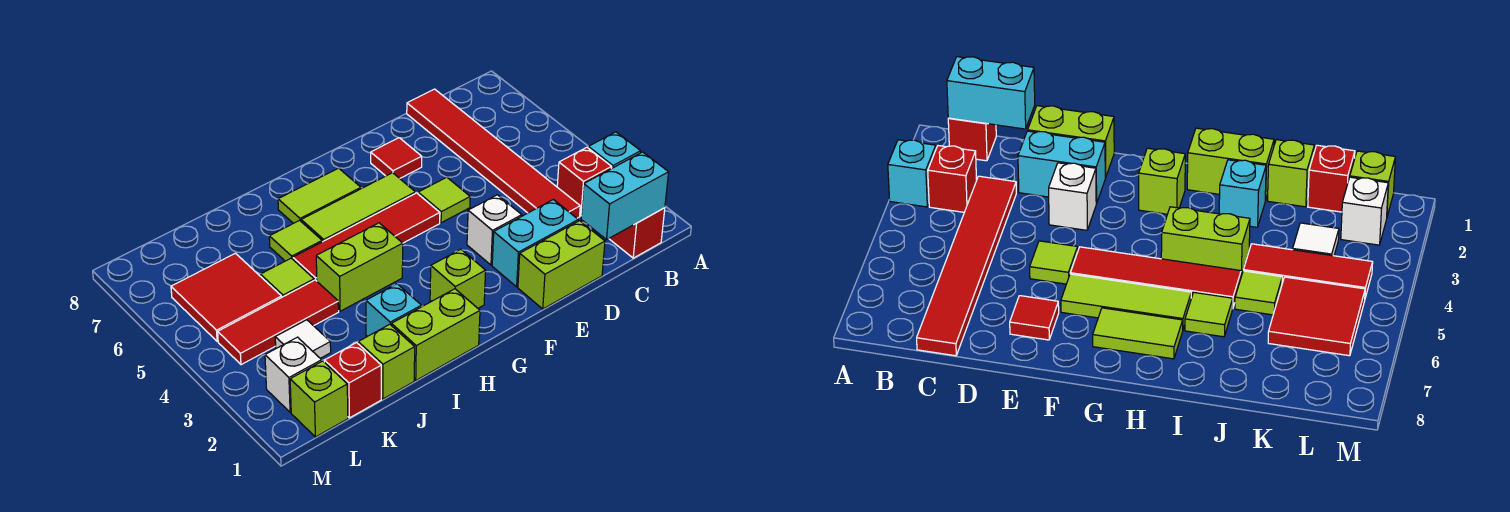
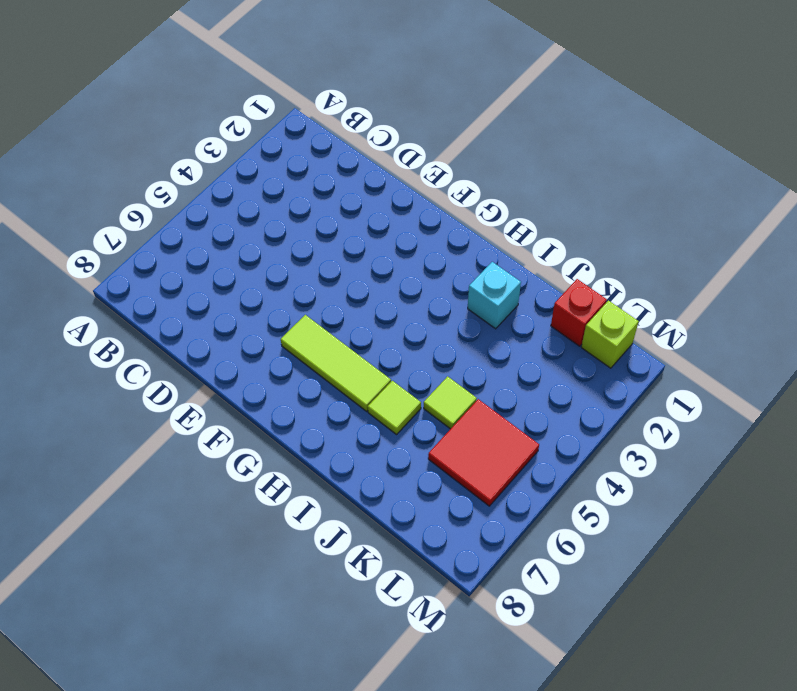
none -> cyan 1x1 brick [588,132,641,169]
none -> red 1x1 brick [609,208,665,258]
none -> red 1x1 brick [557,147,612,216]

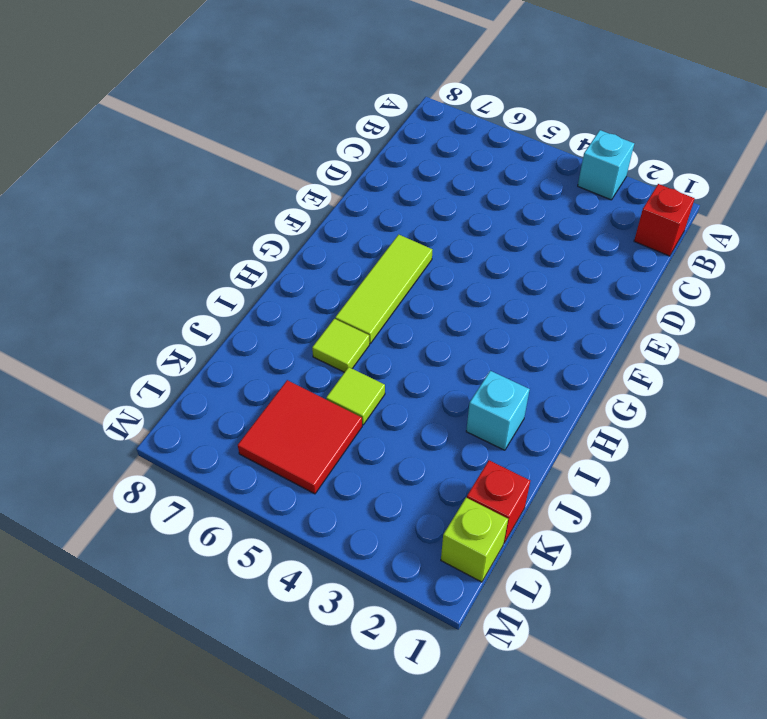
none -> red 1x1 brick [557,147,612,216]
none -> red 1x6 tile [407,89,580,218]
none -> lime 1x2 brick [518,221,605,309]

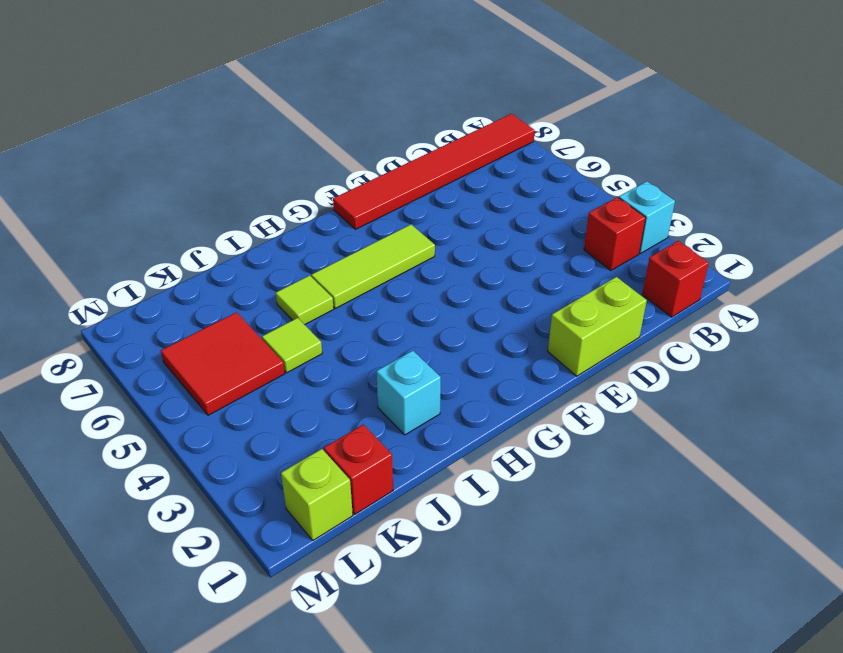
red 1x6 tile [333,114,535,229] -> red 1x6 tile turned to [407,89,580,218]
none -> cyan 1x2 brick [492,200,578,287]
none -> white 1x1 brick [467,195,522,265]
none -> lime 1x1 tile [418,177,470,223]

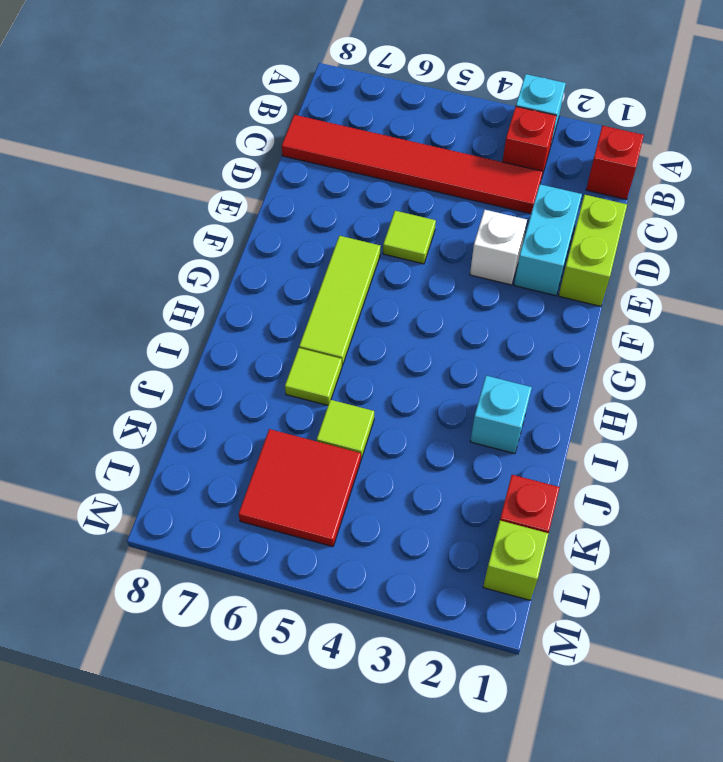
none -> red 1x1 tile [371,138,422,178]
none -> red 1x4 tile [293,193,440,281]
none -> lime 1x1 brick [430,249,486,308]

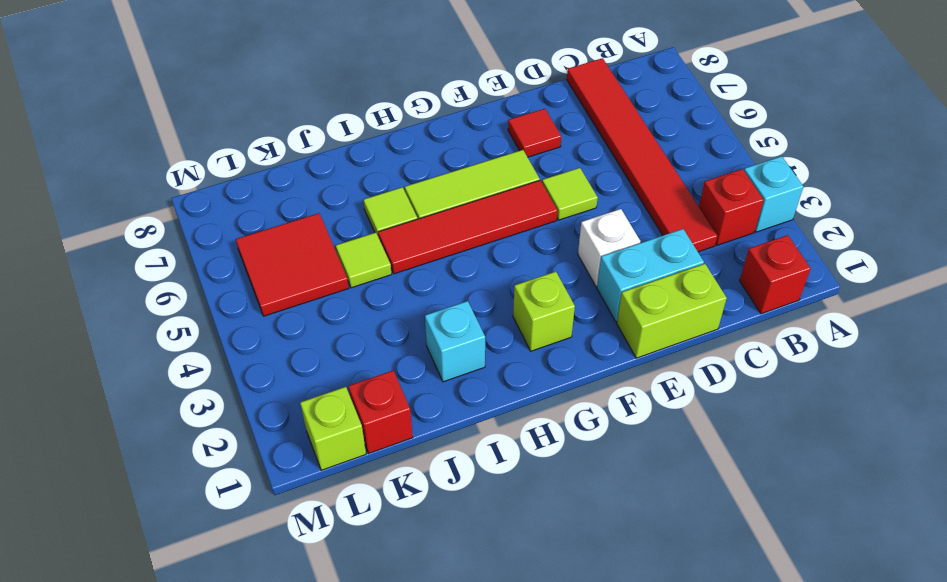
none -> lime 1x2 tile [278,168,361,223]
none -> lime 1x2 brick [391,289,480,380]
none -> lime 1x2 brick [316,223,403,311]

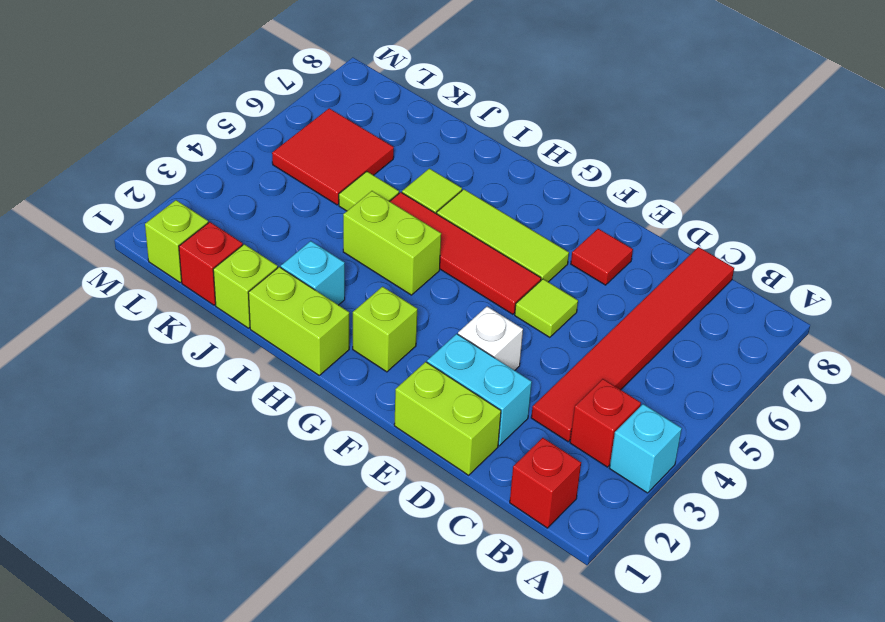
none -> lime 1x2 tile [278,168,361,223]
none -> red 1x3 tile [218,280,339,365]
none -> white 1x1 tile [275,320,331,358]

